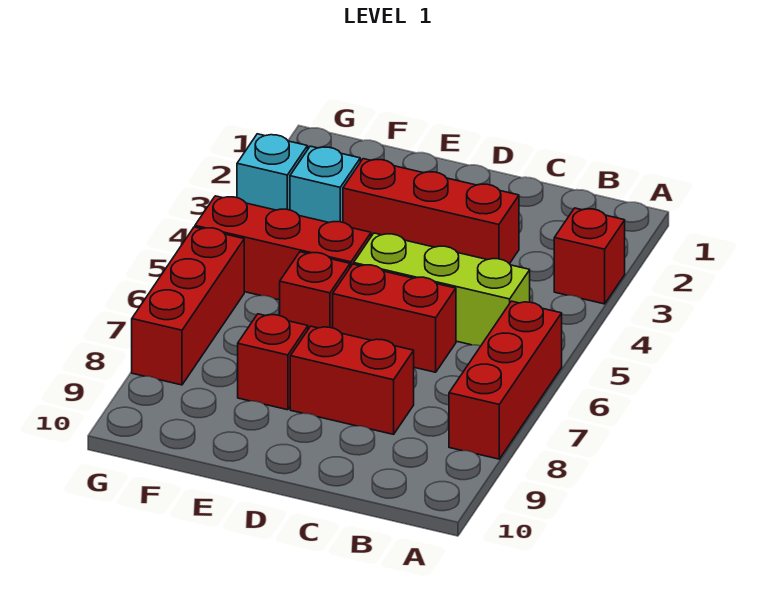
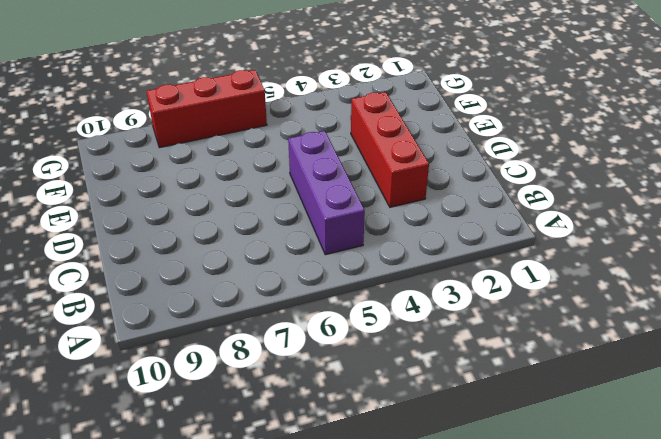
purple 1x3 brick [288,131,365,255] -> lime 1x3 brick [354,233,530,346]
none -> red 1x1 brick [554,208,625,304]
none -> red 1x3 brick [449,301,562,459]
none -> red 1x2 brick [333,264,456,372]

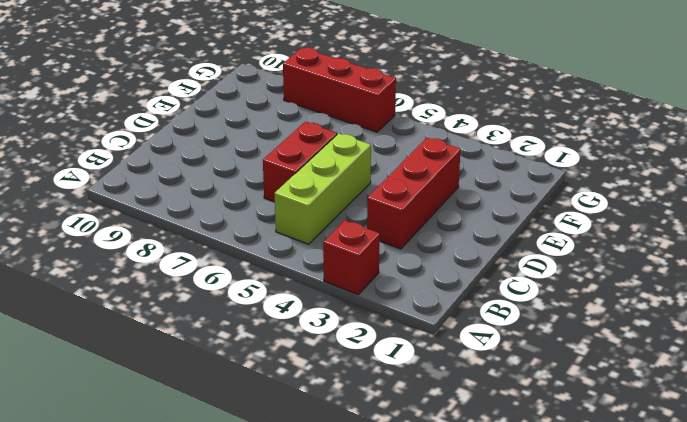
none -> red 1x3 brick [449,301,562,459]
none -> red 1x2 brick [290,326,414,434]
none -> red 1x3 brick [195,196,371,300]

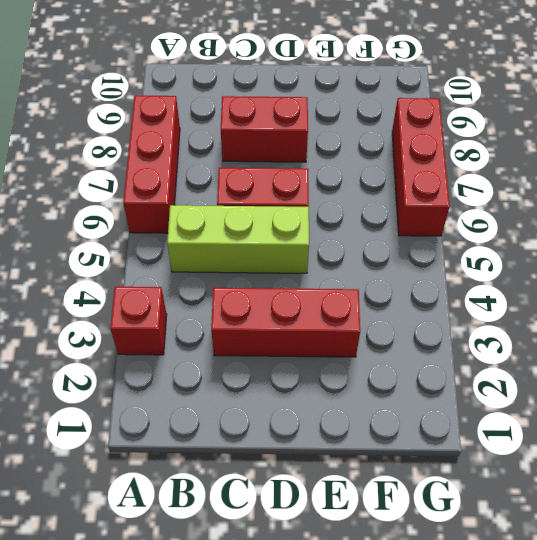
none -> red 1x3 brick [195,196,371,300]
none -> red 1x1 brick [280,252,350,329]
none -> red 1x1 brick [238,314,308,410]

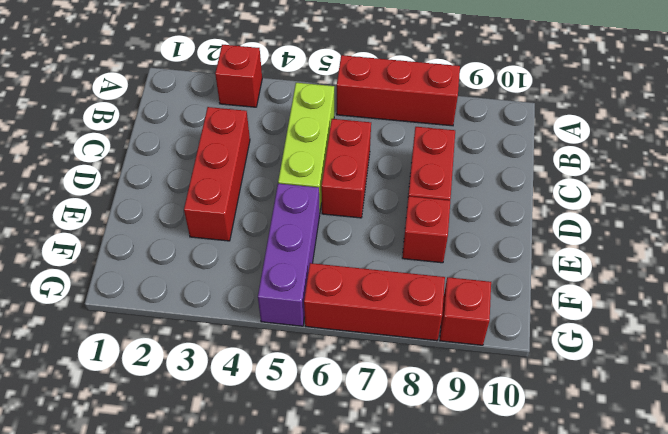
purple 1x3 brick [258,184,320,326] -> red 1x3 brick [195,196,371,300]
red 1x1 brick [440,277,491,345] -> red 1x1 brick moved to [280,252,350,329]
none -> cyan 1x1 brick [290,146,360,223]
none -> cyan 1x1 brick [237,134,308,210]

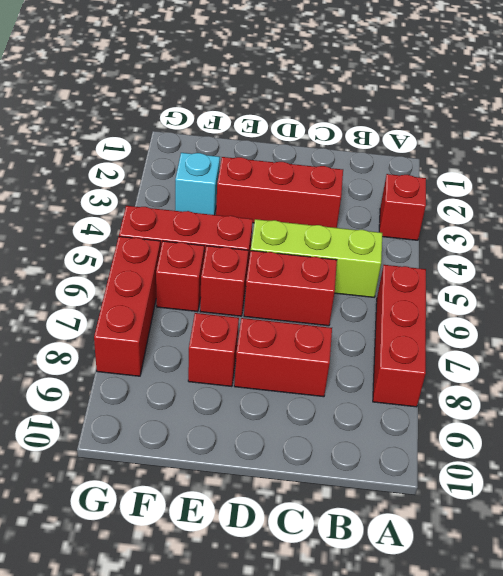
red 1x1 brick [156,241,204,312] -> none
none -> cyan 1x1 brick [237,134,308,210]

